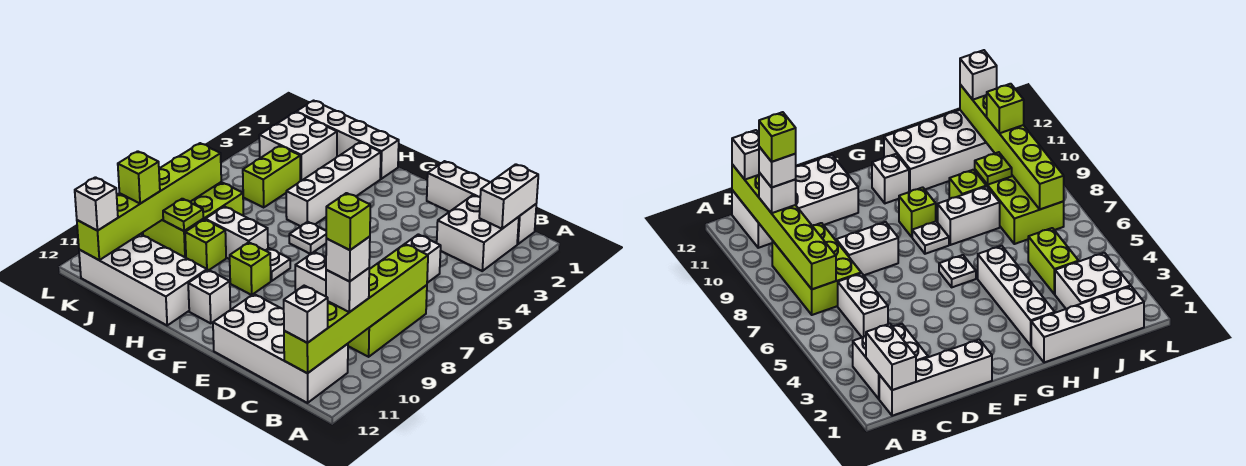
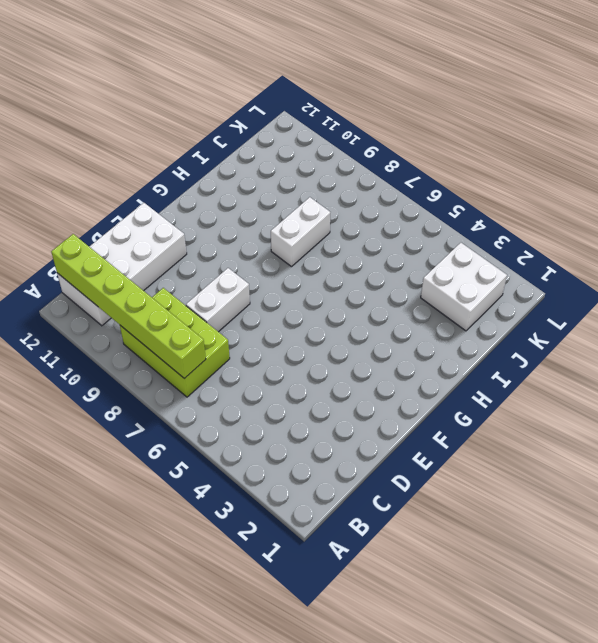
none -> white 1x4 brick [427,161,536,244]
none -> white 2x2 brick [437,195,519,271]
none -> white 1x2 brick [405,234,441,283]

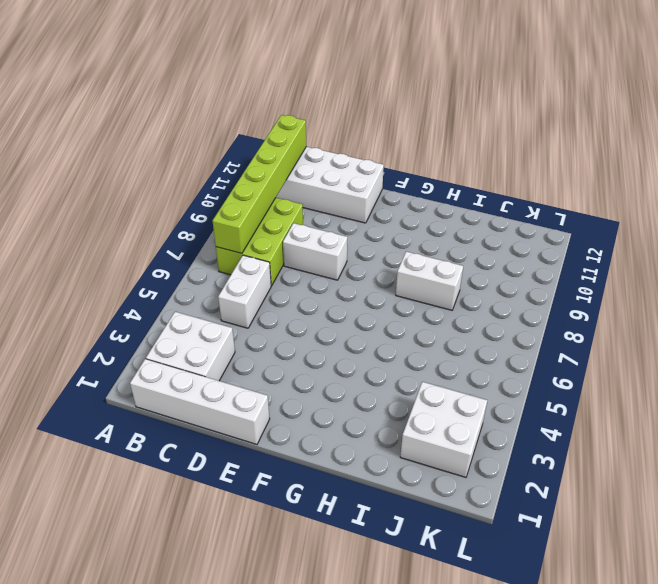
none -> white 1x1 plate [289,222,327,254]
none -> white 1x1 plate [266,248,290,281]
none -> lime 1x1 brick [230,242,271,295]

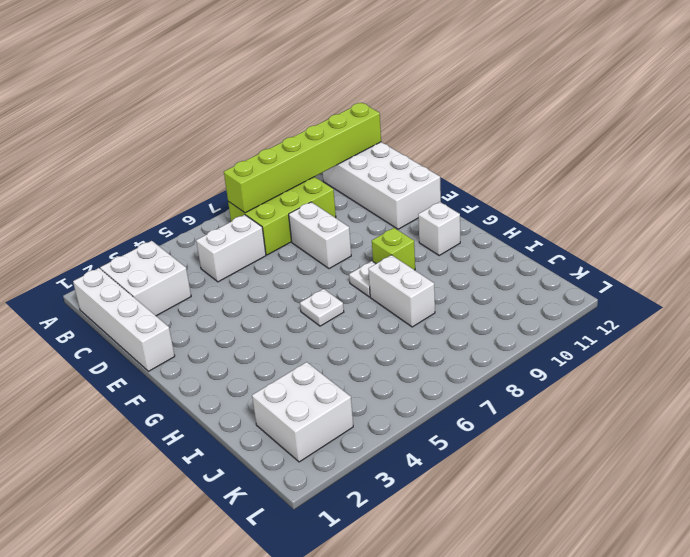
none -> white 1x4 brick [296,101,399,179]
none -> white 1x4 brick [286,142,381,226]
none -> white 2x4 brick [79,234,207,325]

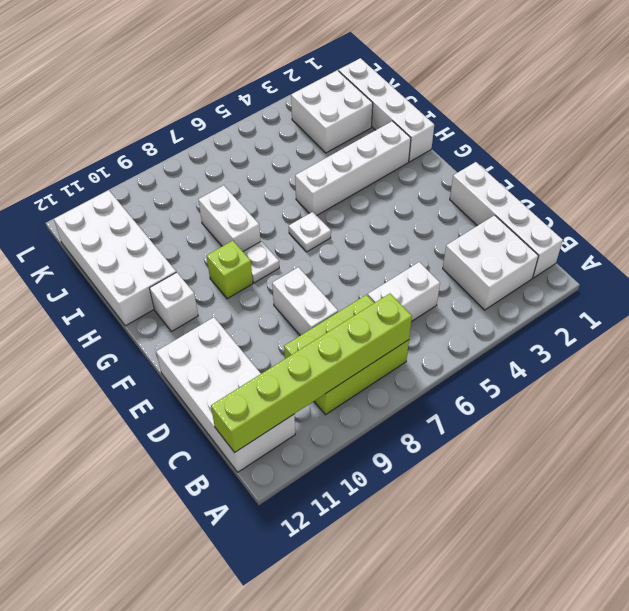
none -> lime 1x1 brick [185,220,226,270]
none -> lime 1x2 brick [243,146,300,207]
none -> lime 2x3 brick [143,182,244,258]

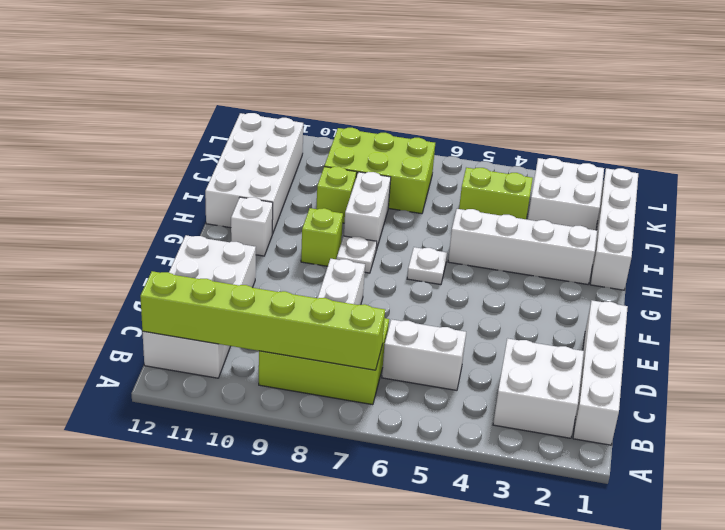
none -> white 1x2 brick [479,164,538,229]
none -> lime 1x1 plate [163,199,203,231]
none -> lime 1x6 brick [77,143,221,260]

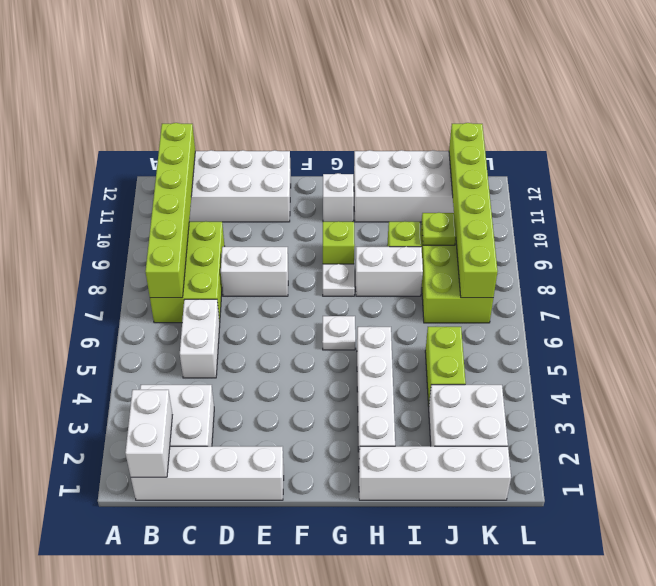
none -> white 1x1 brick [326,268,369,312]
none -> white 1x1 brick [284,286,328,343]
none -> lime 1x1 brick [118,151,160,204]

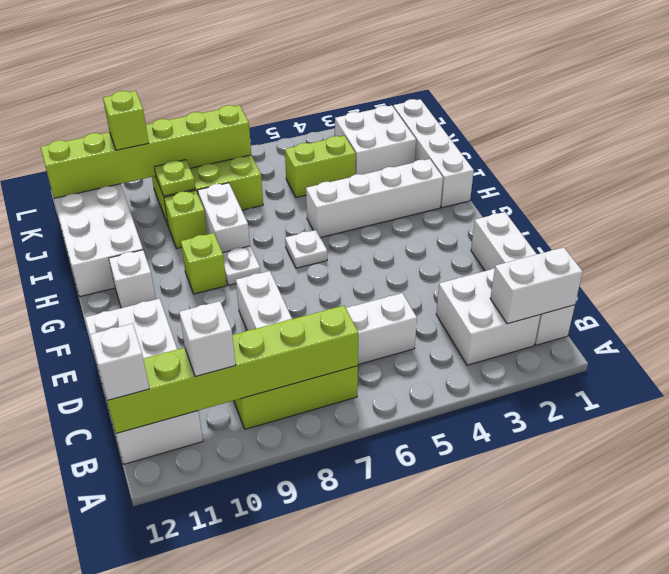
none -> white 1x1 brick [75,177,118,231]
none -> white 1x1 brick [326,237,370,281]
none -> lime 1x1 brick [326,193,370,250]

